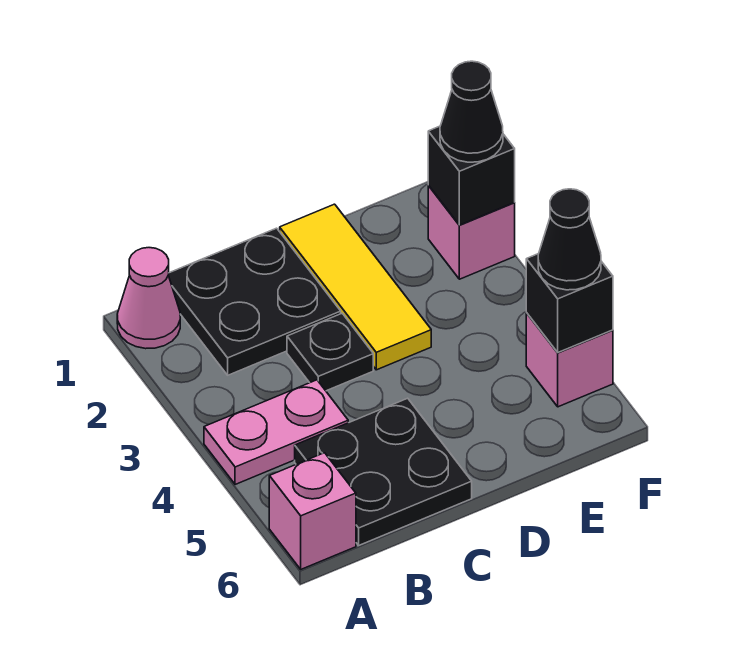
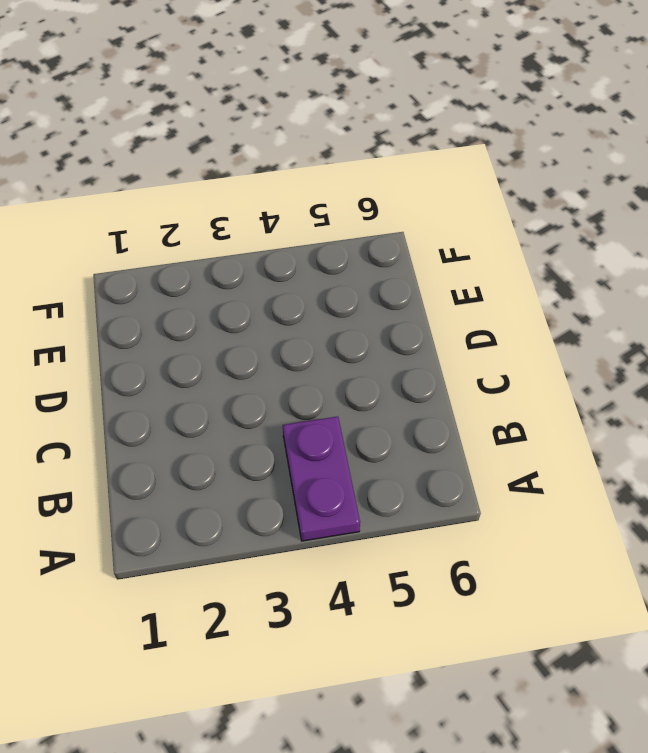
purple 1x2 plate [283,416,360,541] -> pink 1x2 plate [204,380,348,485]
none -> pink 1x1 cone [117,248,180,349]
none -> pink 1x1 brick [269,453,356,569]
none -> black 2x2 plate [169,228,341,375]

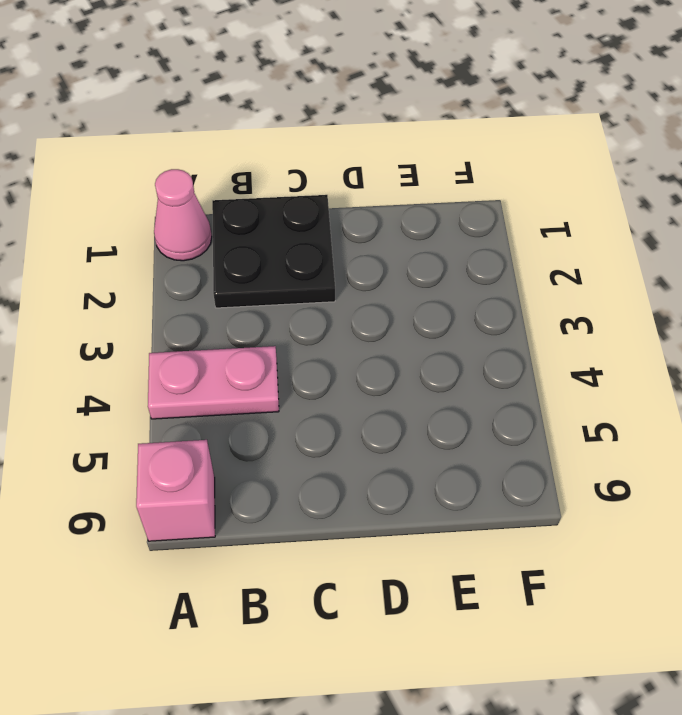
none -> black 2x2 plate [295,398,472,545]
none -> black 1x1 plate [287,314,373,391]
none -> yellow 1x3 tile [280,204,431,370]

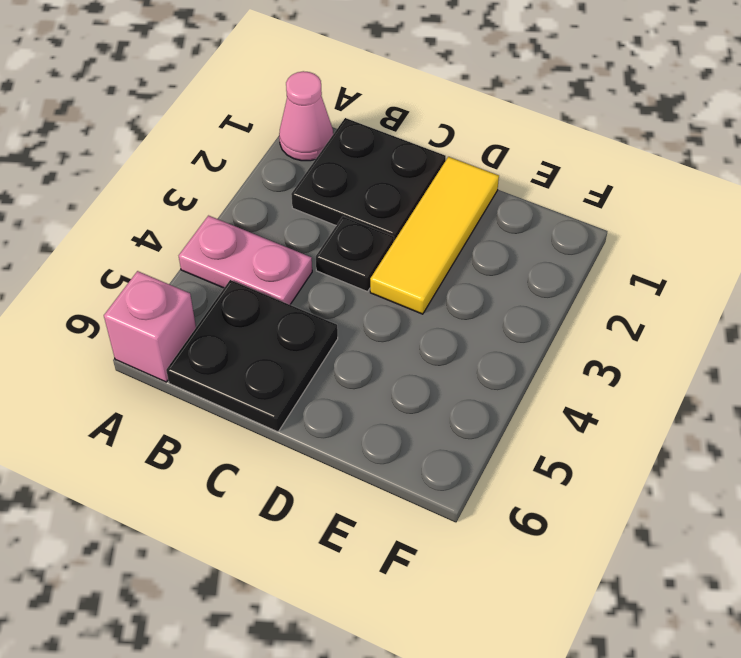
none -> pink 1x1 brick [428,185,515,279]
none -> pink 1x1 brick [526,313,613,407]
none -> black 1x1 brick [428,126,515,225]

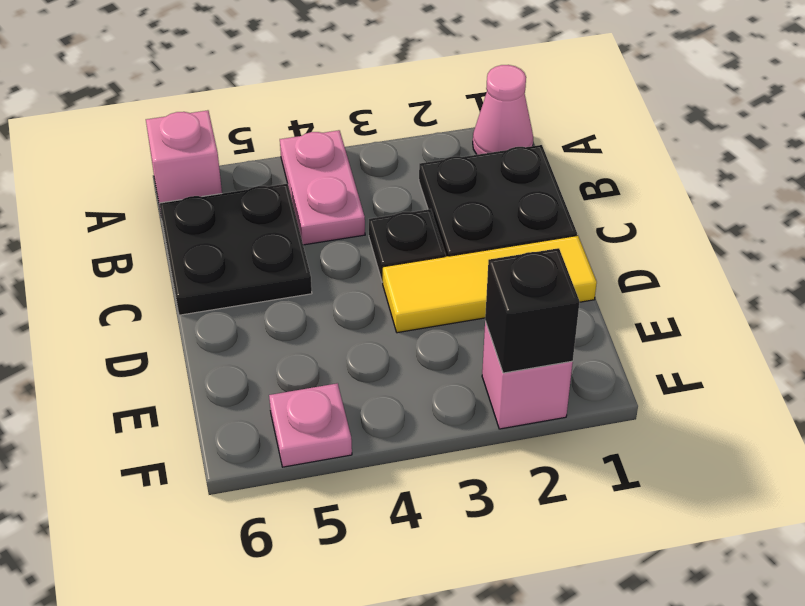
pink 1x1 plate [269,383,352,467] -> pink 1x1 brick [526,313,613,407]
none -> black 1x1 brick [526,254,613,352]
none -> black 1x1 cone [440,61,503,162]
none -> black 1x1 cone [538,189,601,290]

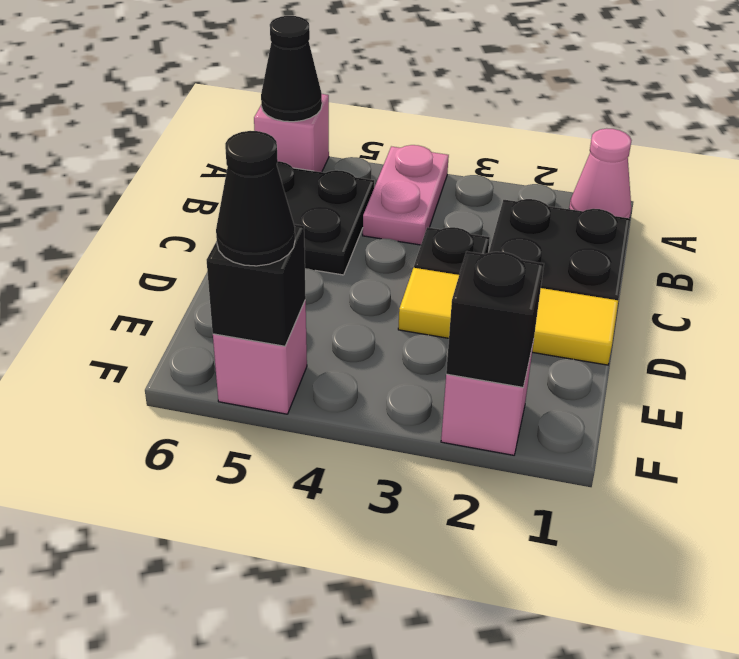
black 1x1 cone [261,16,322,122] -> black 1x1 cone moved to [440,61,503,162]

